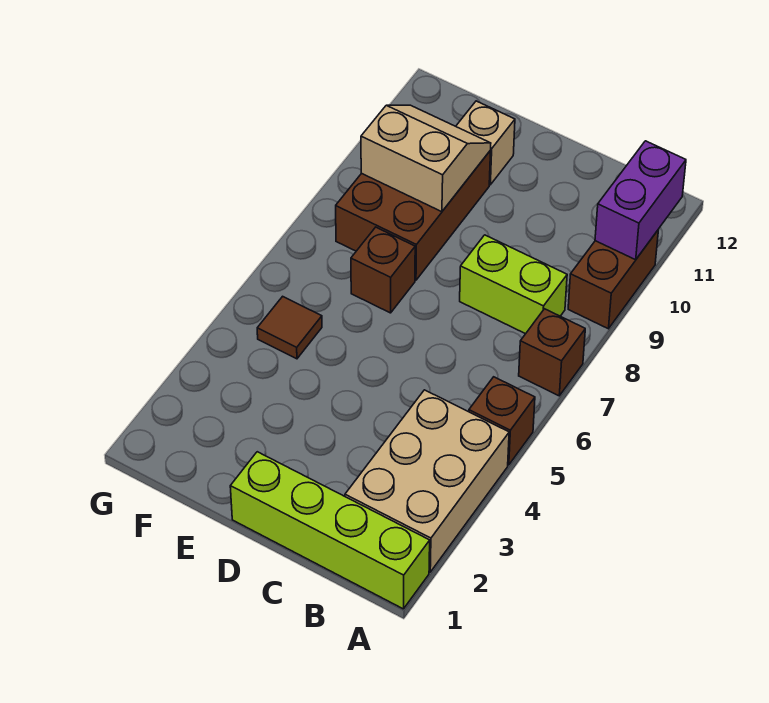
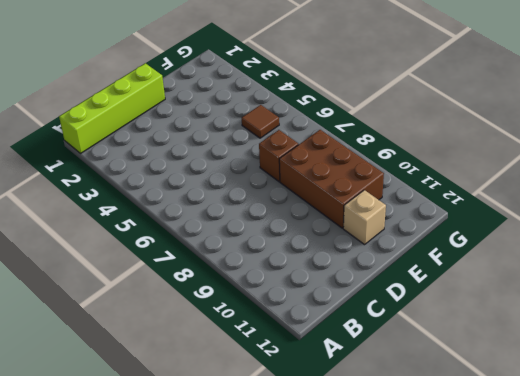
none -> tan 2x3 brick [345,390,509,572]
none -> brown 1x1 brick [469,377,535,465]
none -> brown 1x1 brick [519,309,585,396]

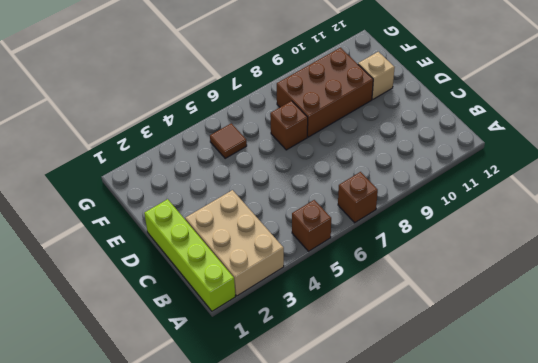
tan 2x3 brick [185,190,284,296] -> tan 2x3 brick turned to [345,390,509,572]
none -> brown 1x2 brick [568,229,659,329]
none -> lime 1x2 brick [460,235,567,334]
none -> purple 1x2 brick [595,141,686,260]

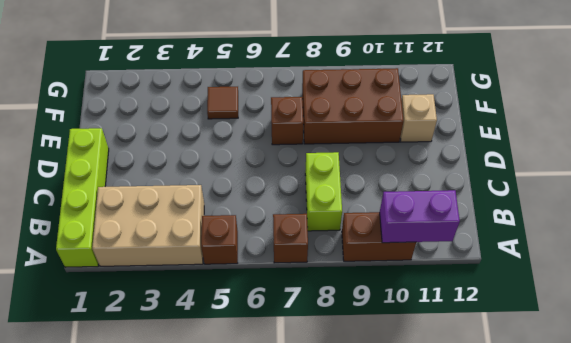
none -> tan 2x2 slope [361,105,491,212]

